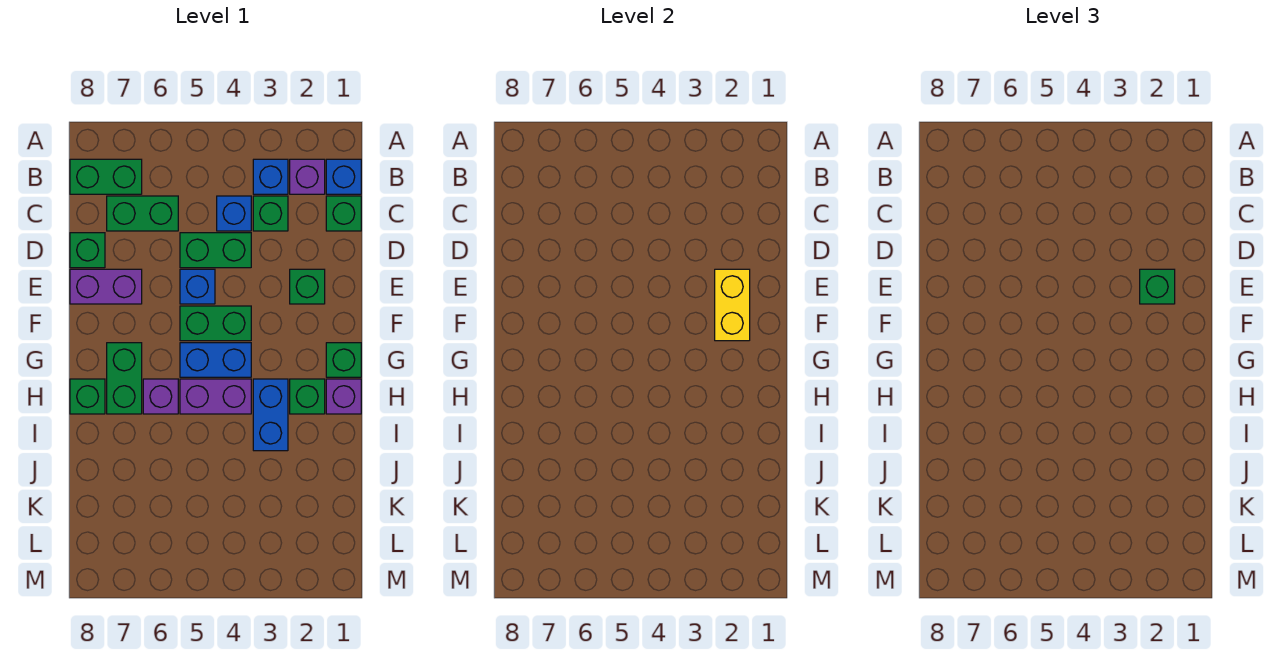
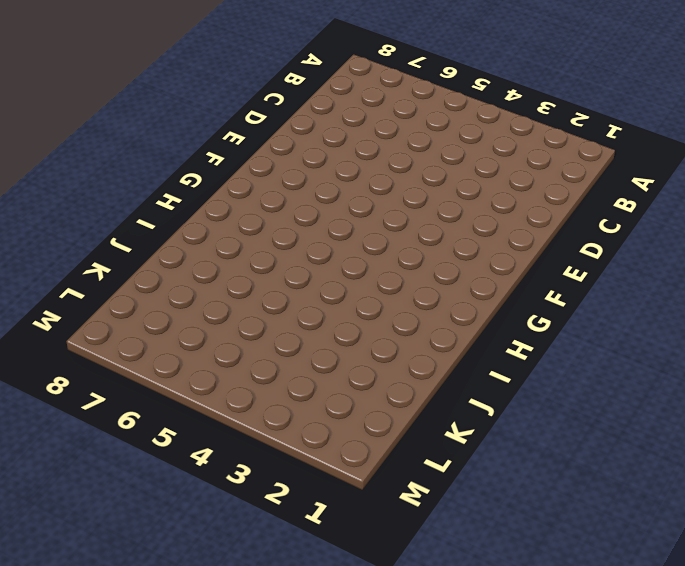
none -> blue 1x1 brick [326,159,361,194]
none -> purple 1x1 brick [290,159,325,194]
none -> blue 1x1 brick [253,159,288,194]

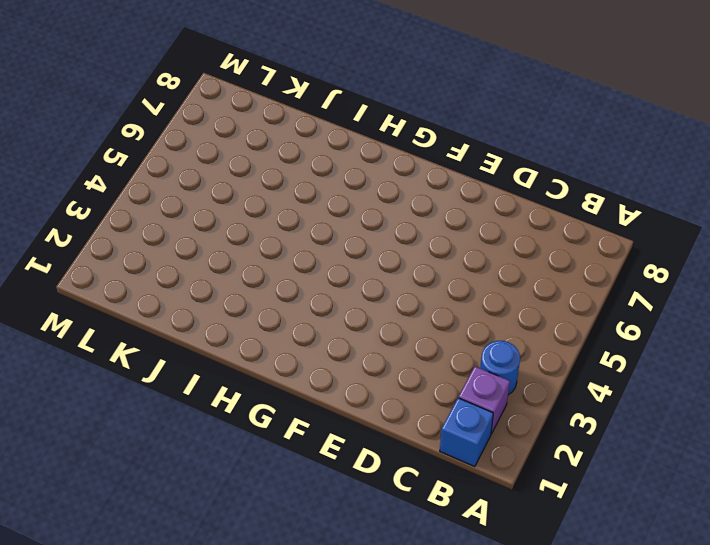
blue 1x1 round brick [480,341,520,395] -> blue 1x1 brick [253,159,288,194]
none -> green 1x2 brick [70,159,142,194]
none -> green 1x1 brick [326,196,361,231]
none -> green 1x1 brick [253,196,288,231]

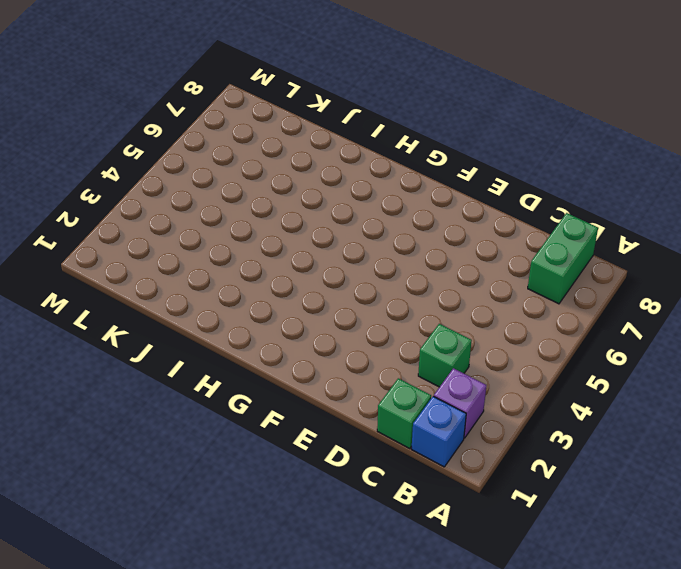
none -> blue 1x1 brick [253,159,288,194]
none -> blue 1x1 brick [217,196,251,231]
none -> green 1x2 brick [107,196,178,231]

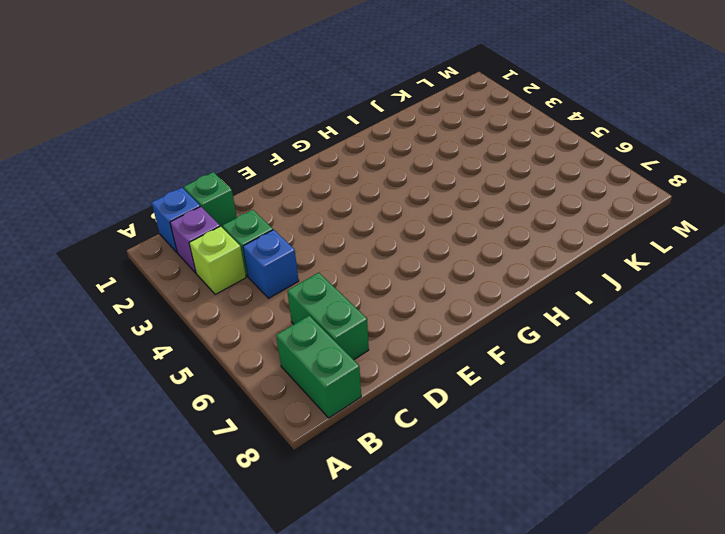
lime 1x1 brick [189,226,246,294] -> blue 1x1 brick [253,159,288,194]
none -> green 1x2 brick [180,233,251,268]
none -> green 1x1 brick [70,233,105,268]
none -> green 1x1 brick [290,269,325,304]

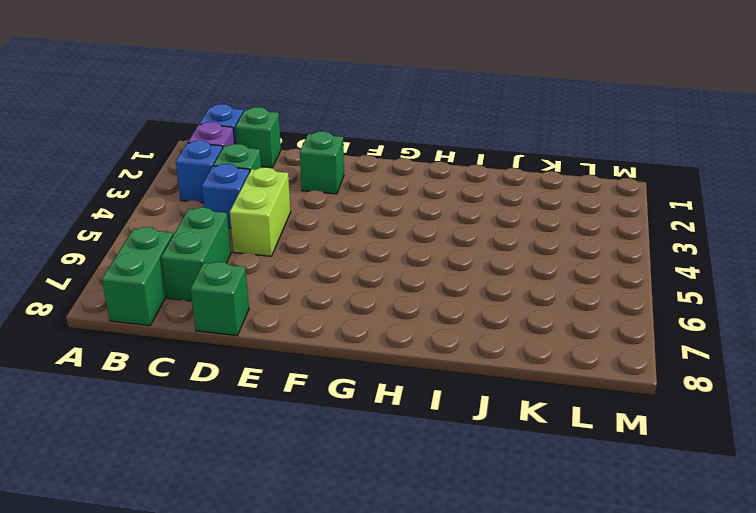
lime 1x2 brick [230,167,291,256] -> green 1x2 brick [180,233,251,268]
none -> blue 1x1 brick [180,269,215,304]
none -> purple 1x2 brick [70,269,142,304]
none -> green 1x2 brick [180,306,251,341]

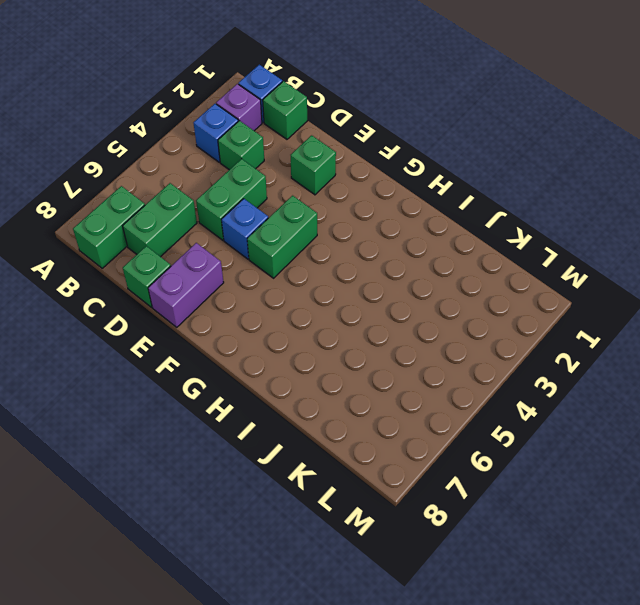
none -> blue 1x1 brick [217,196,251,231]
none -> green 1x1 brick [326,343,361,377]
none -> blue 1x2 brick [180,343,251,377]

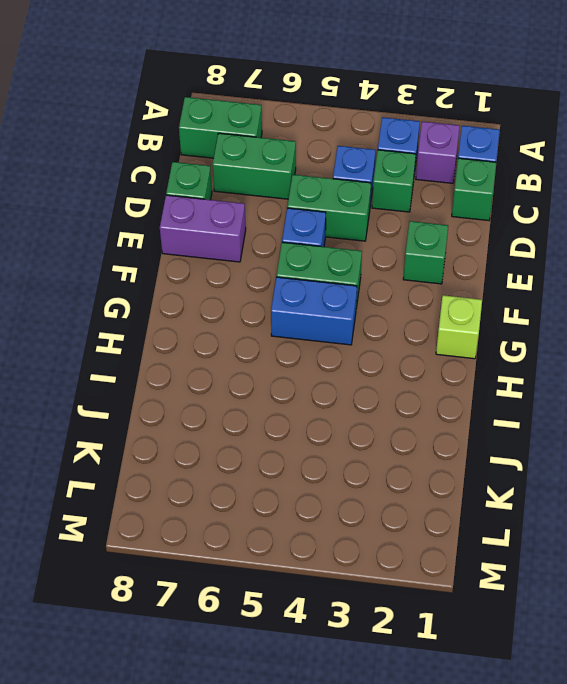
lime 1x1 brick [436,295,482,359] -> green 1x1 brick [326,343,361,377]
none -> green 1x2 brick [107,343,142,414]
none -> purple 1x1 brick [326,379,361,414]
none -> green 1x1 brick [290,379,325,414]

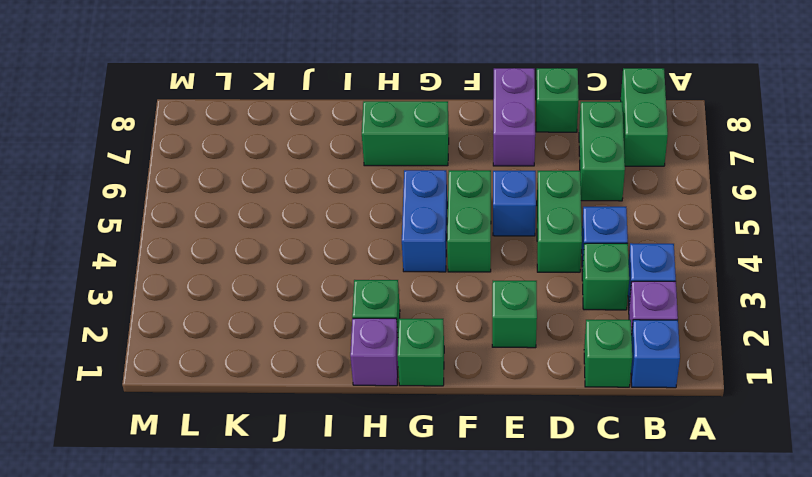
none -> blue 1x2 brick [253,379,288,451]
none -> purple 1x2 brick [180,379,251,414]
none -> purple 1x1 brick [143,379,178,414]

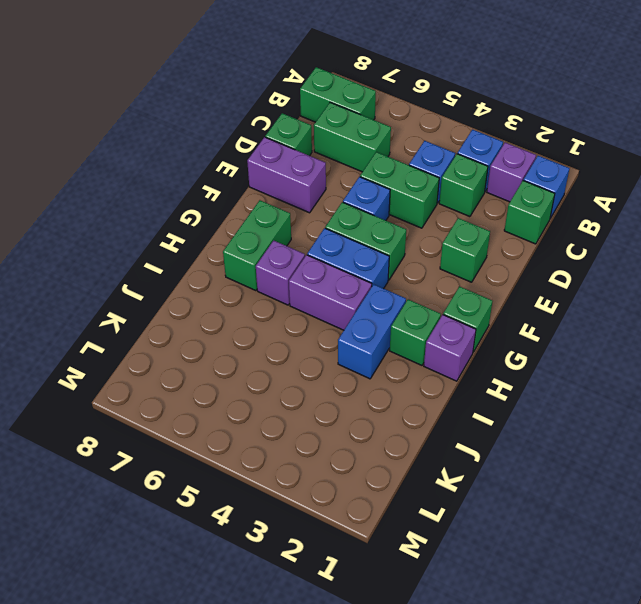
none -> green 1x1 brick [70,379,105,414]
none -> yellow 1x2 brick [715,269,750,341]
none -> green 1x1 brick [1140,269,1175,304]

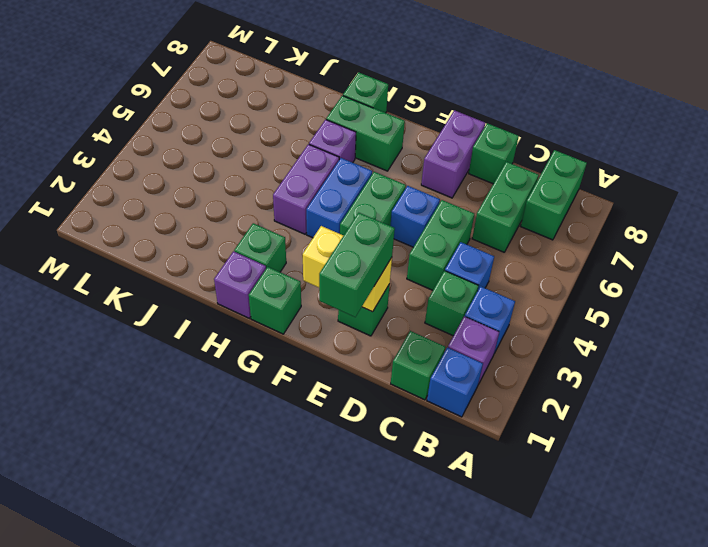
green 1x2 brick [319,213,395,317] -> green 1x1 brick [1140,269,1175,304]
none -> blue 1x2 brick [253,379,288,451]

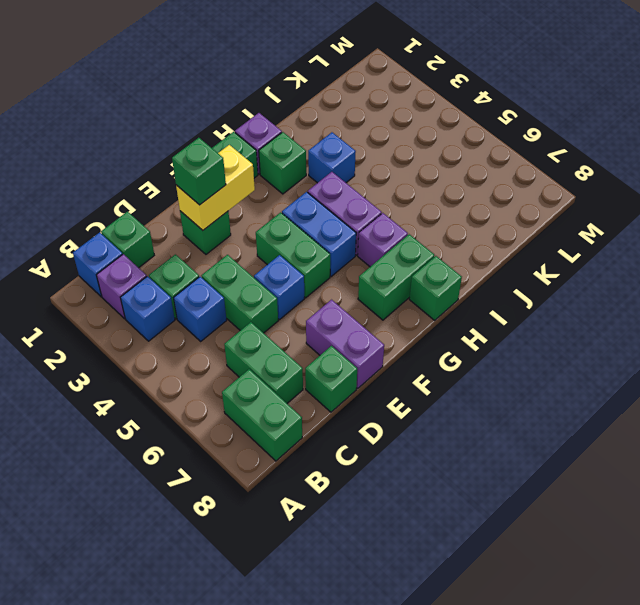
blue 1x1 brick [308,132,356,183] -> blue 1x2 brick [253,379,288,451]

